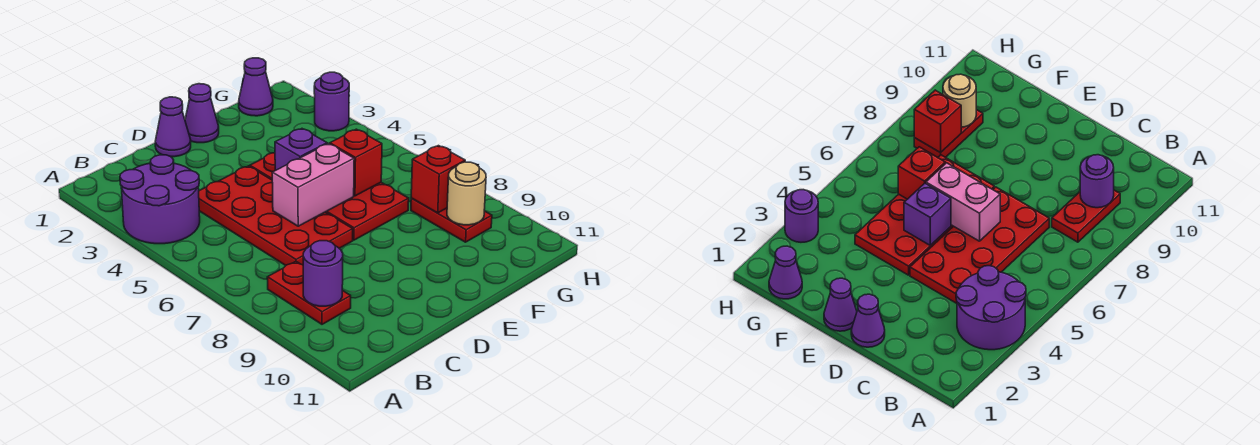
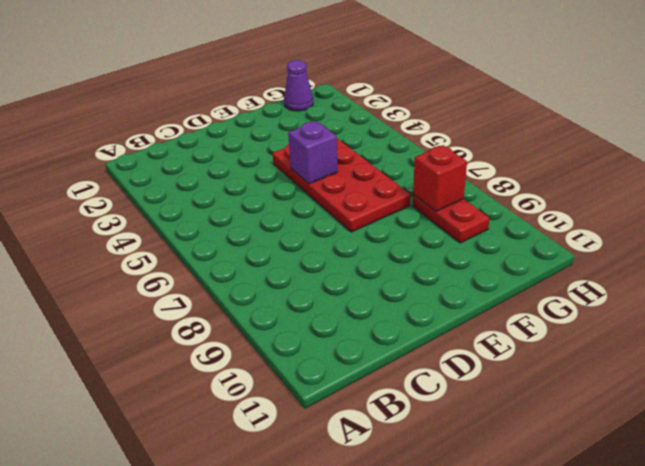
none -> purple 2x2 round brick [120,155,200,244]
none -> red 1x2 plate [267,261,351,324]
none -> red 2x4 plate [199,166,353,265]

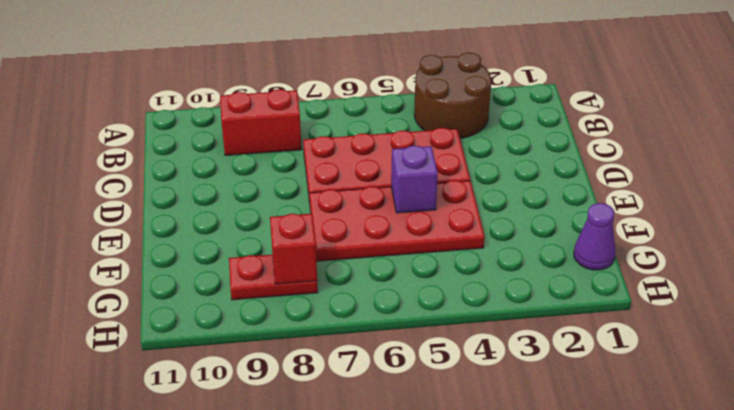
brown 2x2 round brick [414,53,491,138] -> purple 2x2 round brick [120,155,200,244]
red 1x2 brick [220,89,302,155] -> red 1x2 plate [267,261,351,324]
none -> purple 1x1 cone [155,97,191,157]
none -> purple 1x1 cone [185,84,219,143]
none -> purple 1x1 round brick [314,72,349,131]

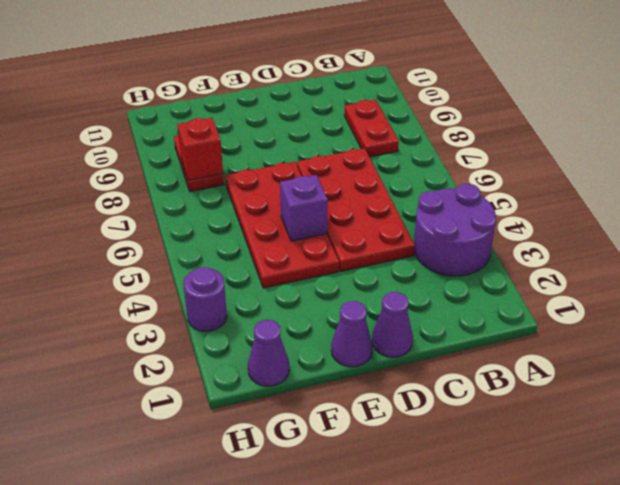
none -> purple 1x1 round brick [303,241,343,306]
none -> pink 1x2 brick [272,144,354,226]
none -> red 1x1 brick [330,129,382,196]

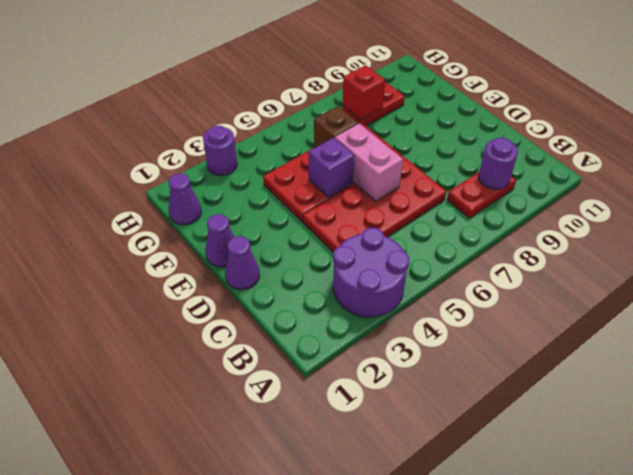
brown 1x1 brick [314,106,358,148] -> red 1x1 brick [330,129,382,196]
none -> tan 1x1 round brick [447,162,486,225]

